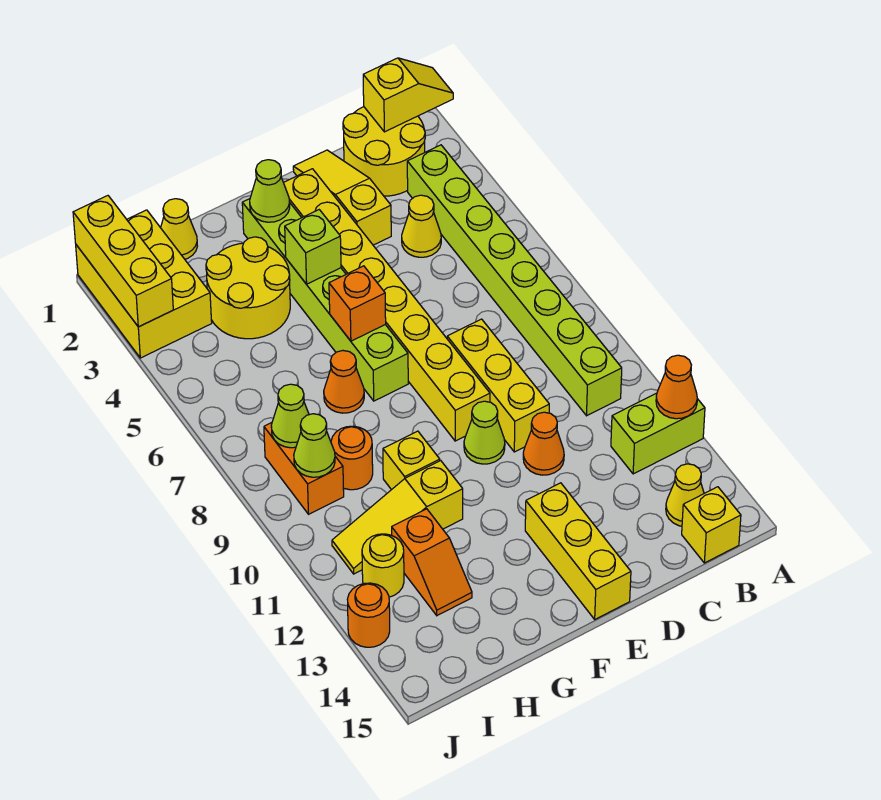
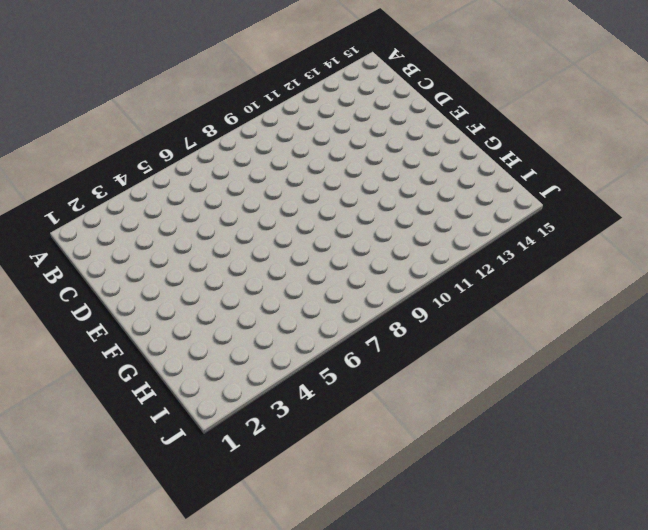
none -> lime 1x2 brick [611,393,705,474]
none -> yellow 2x2 round brick [343,107,425,196]
none -> lime 1x8 brick [407,145,622,416]
none -> yellow 1x1 cone [666,464,704,526]

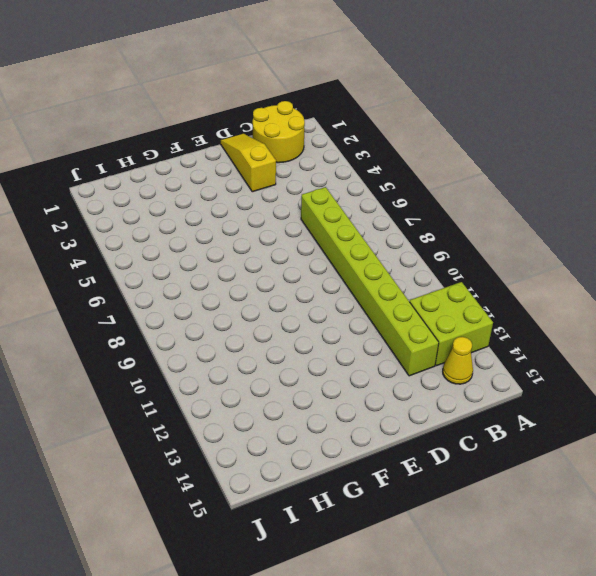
lime 2x2 brick [409,282,493,366] -> lime 1x2 brick [611,393,705,474]
lime 1x8 brick [301,187,439,376] -> lime 1x8 brick moved to [407,145,622,416]
none -> yellow 1x1 brick [682,487,741,563]
none -> yellow 1x1 cone [402,195,441,257]
none -> yellow 1x3 brick [447,319,549,452]
none -> orange 1x1 cone [523,412,564,475]

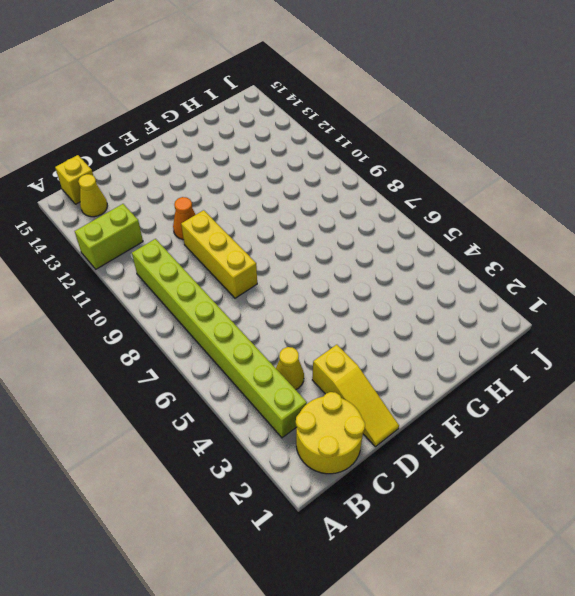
none -> yellow 1x8 brick [284,169,490,441]
none -> lime 1x1 cone [464,401,505,464]
none -> yellow 1x3 brick [525,483,631,619]
none -> lime 1x6 brick [242,199,408,401]

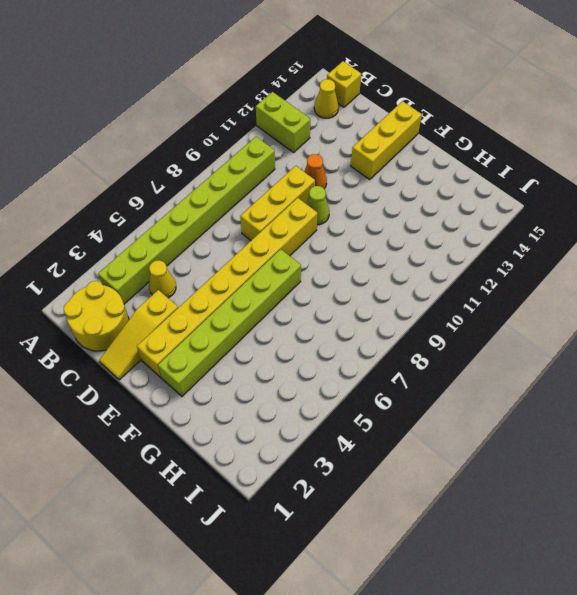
none -> yellow 2x2 round brick [206,237,290,339]
none -> orange 1x1 cone [324,351,364,413]
none -> yellow 1x1 brick [383,431,440,490]
none -> yellow 1x3 slope [332,461,463,574]

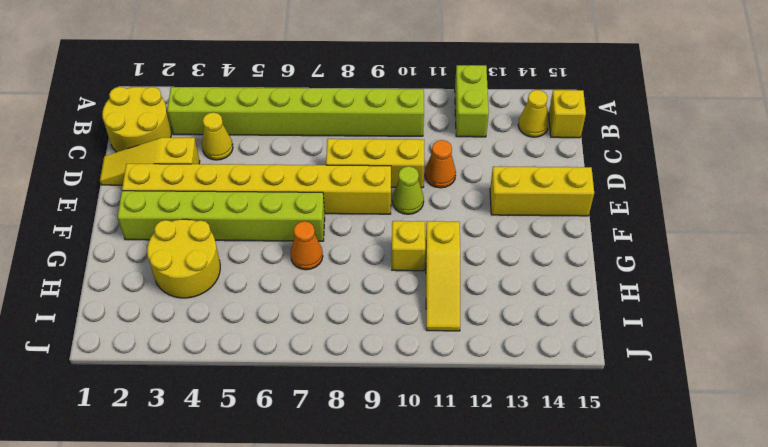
none -> yellow 1x1 cone [161,199,197,259]
none -> orange 1x1 round brick [331,426,373,490]
none -> orange 1x2 slope [392,509,472,615]
none -> yellow 2x3 brick [76,210,212,358]

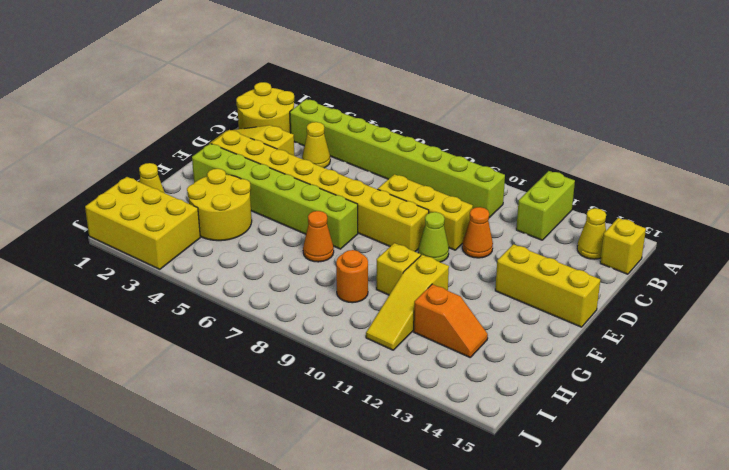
none -> orange 1x2 brick [264,423,344,514]
none -> yellow 1x1 round brick [362,534,404,597]
none -> orange 1x1 round brick [347,583,390,647]
none -> yellow 1x2 slope [363,58,453,132]

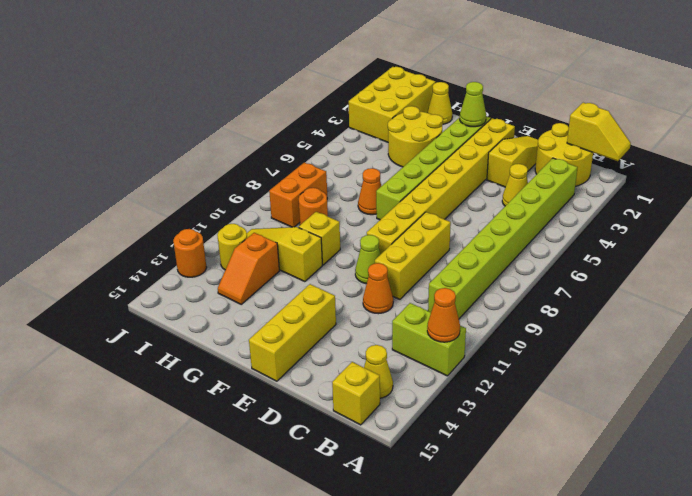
none -> lime 1x1 brick [285,210,341,284]
none -> orange 1x1 brick [329,266,386,341]
none -> lime 1x1 cone [271,384,309,448]
none -> lime 1x1 cone [294,414,335,477]

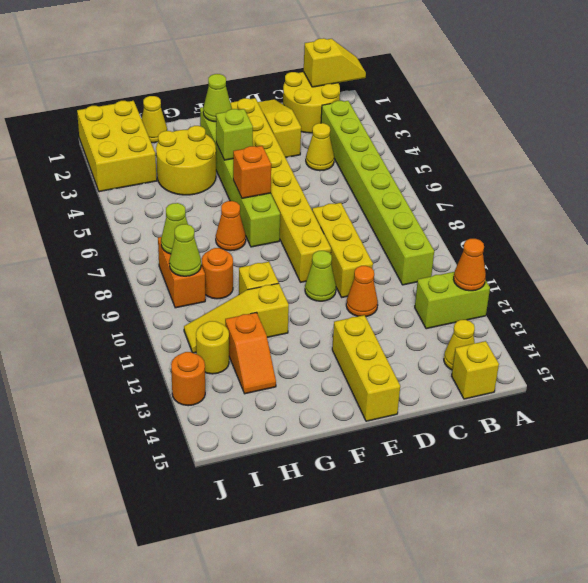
none -> yellow 1x3 brick [73,196,173,327]

